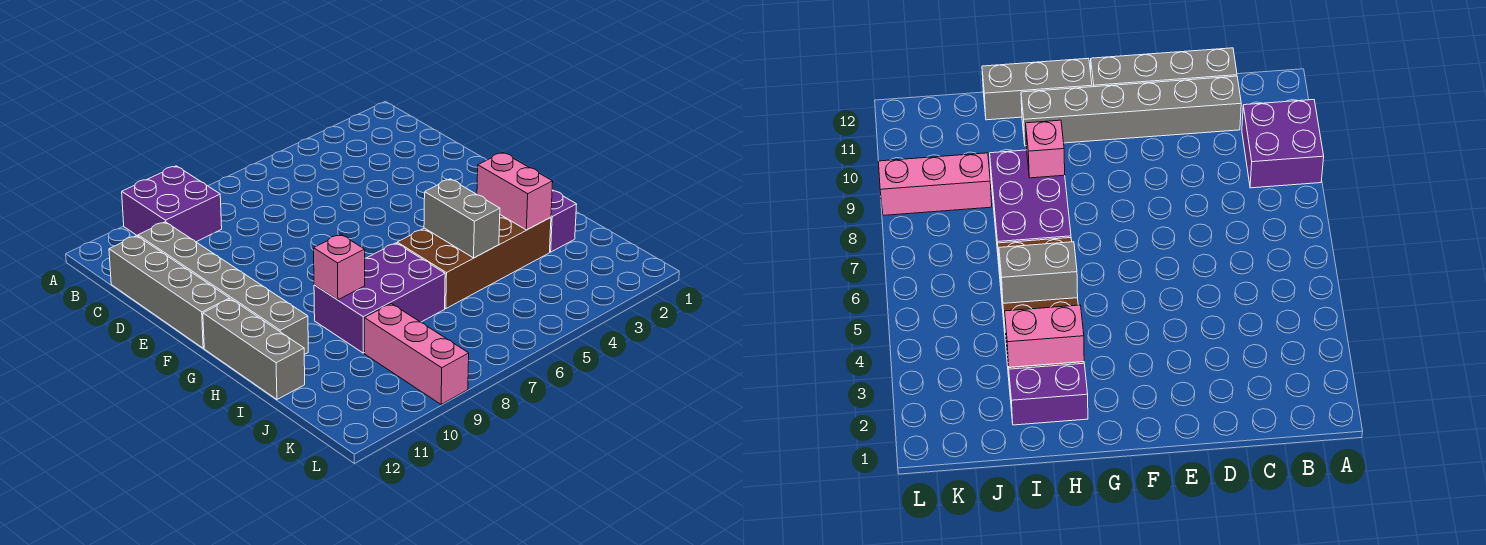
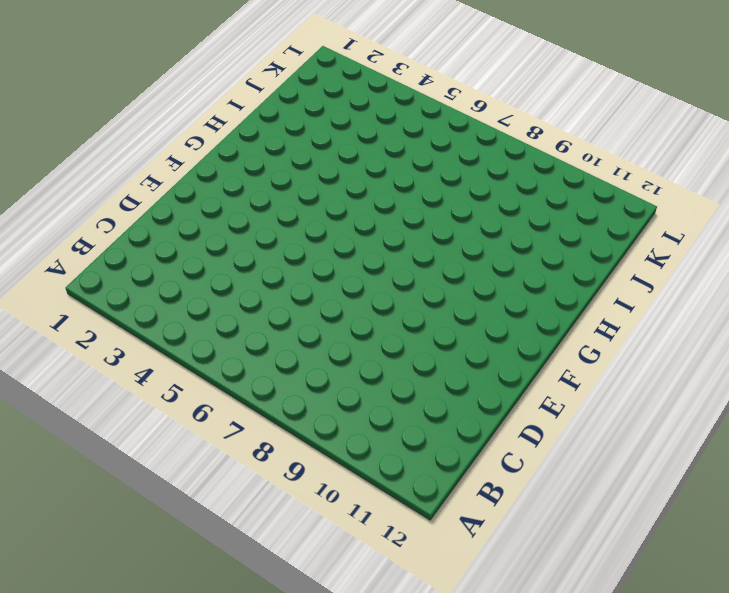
none -> purple 2x2 brick [122,166,222,242]
none -> grey 1x6 brick [138,222,308,355]

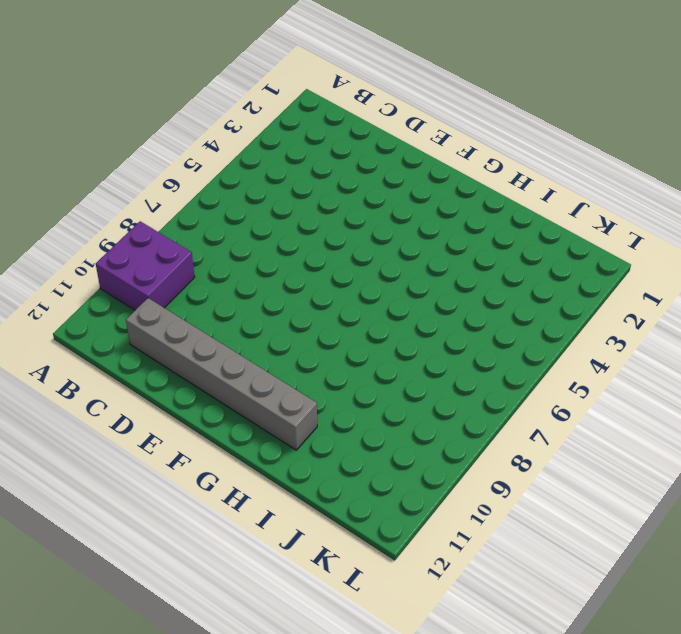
none -> grey 1x4 brick [109,236,230,348]
none -> grey 1x3 brick [203,299,305,399]

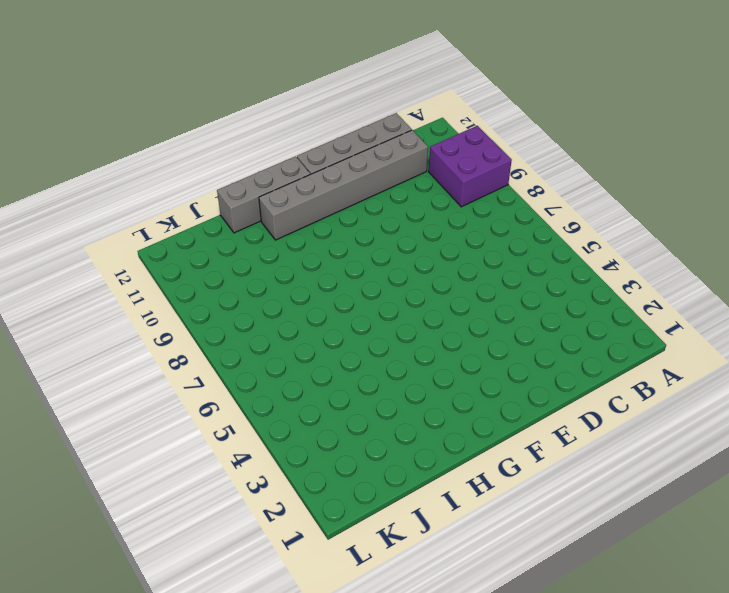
none -> purple 1x2 brick [550,190,577,252]
none -> brown 2x4 brick [397,215,551,309]

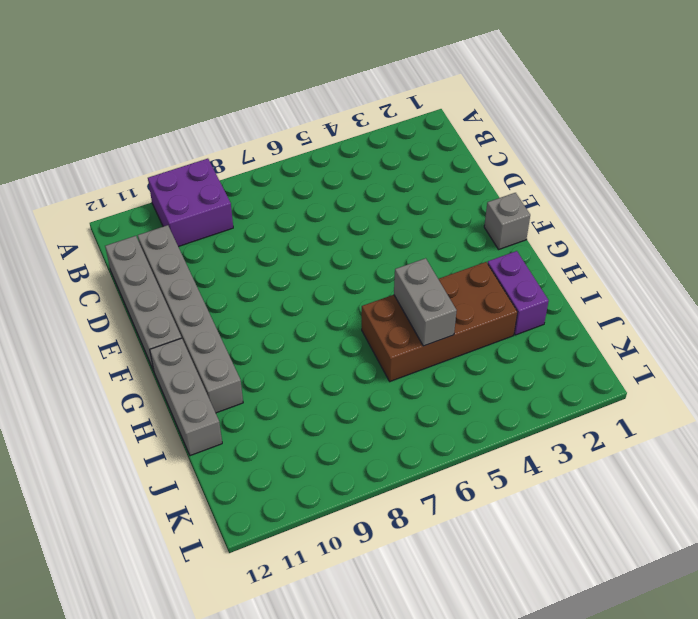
grey 1x1 brick [484,193,530,249] -> none
none -> purple 2x3 brick [314,243,445,353]
none -> pink 1x3 brick [364,304,469,405]

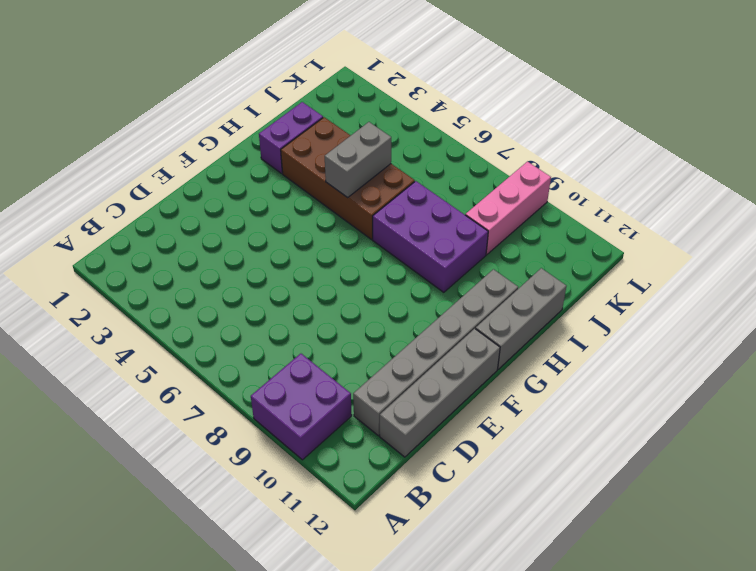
none -> pink 1x2 brick [477,152,553,230]
none -> pink 1x1 brick [314,234,365,300]

